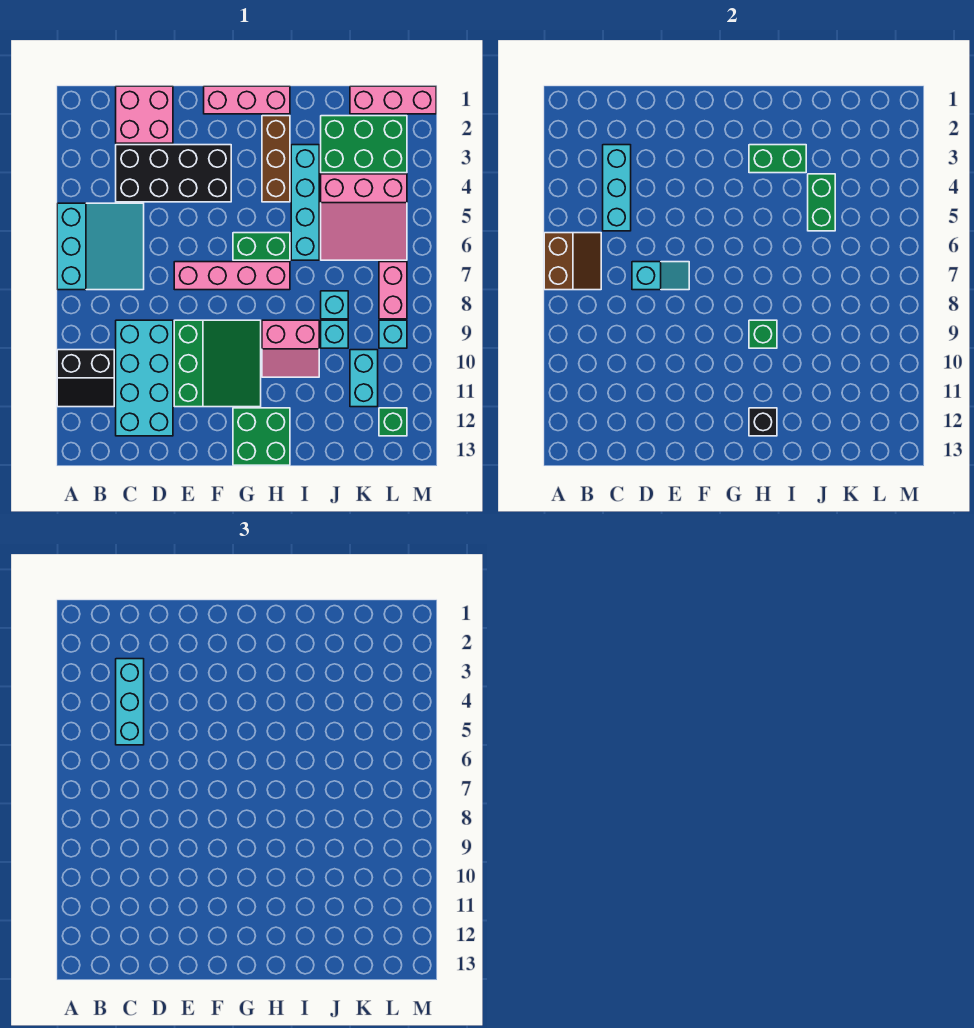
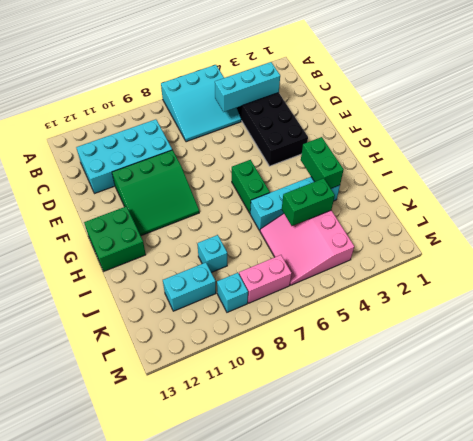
none -> black 2x2 slope [57,350,114,407]
none -> pink 2x2 brick [116,86,173,143]
none -> pink 1x4 brick [174,262,290,290]
none -> pink 1x3 brick [204,86,290,114]

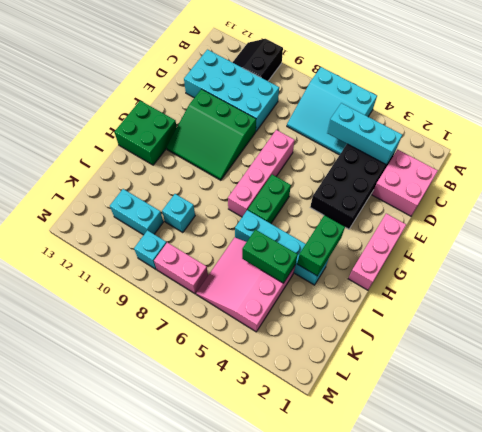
none -> brown 1x3 brick [262,116,290,202]
none -> pink 2x2 slope [262,320,319,377]
none -> green 2x3 brick [321,116,407,173]
none -> cyan 1x1 brick [321,291,348,319]

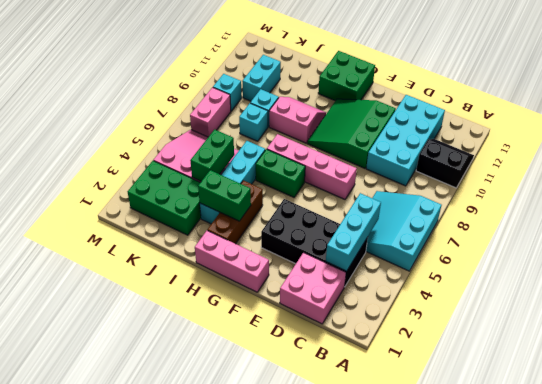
none -> pink 1x3 brick [350,86,436,114]
none -> green 1x1 brick [379,408,407,436]
none -> brown 2x2 slope [544,233,601,290]
none -> cyan 1x2 slope [632,262,689,290]

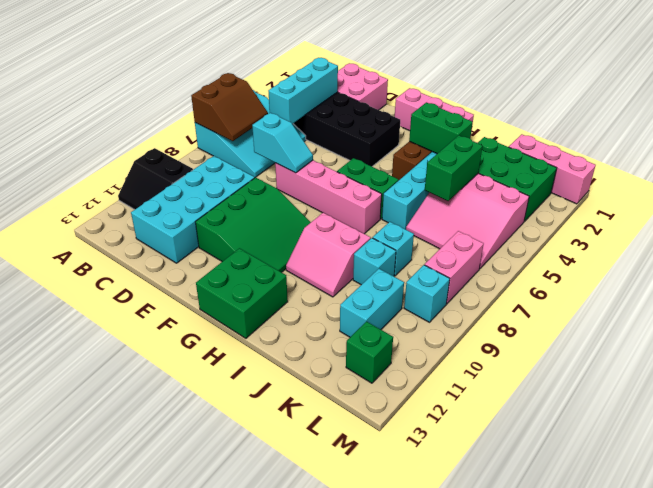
none -> green 1x1 brick [749,320,777,348]
none -> black 1x1 brick [749,408,777,436]
none -> cyan 1x3 brick [116,659,144,745]

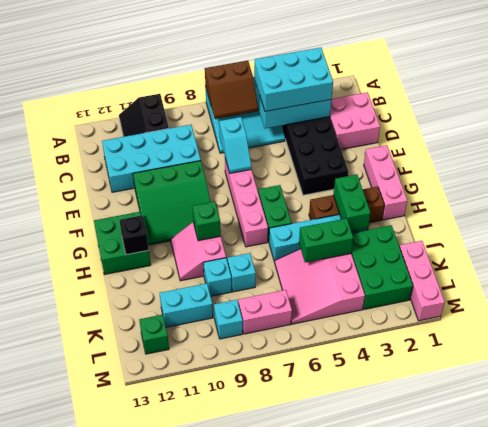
cyan 2x3 brick [254,48,333,111] -> cyan 1x3 brick [116,659,144,745]

